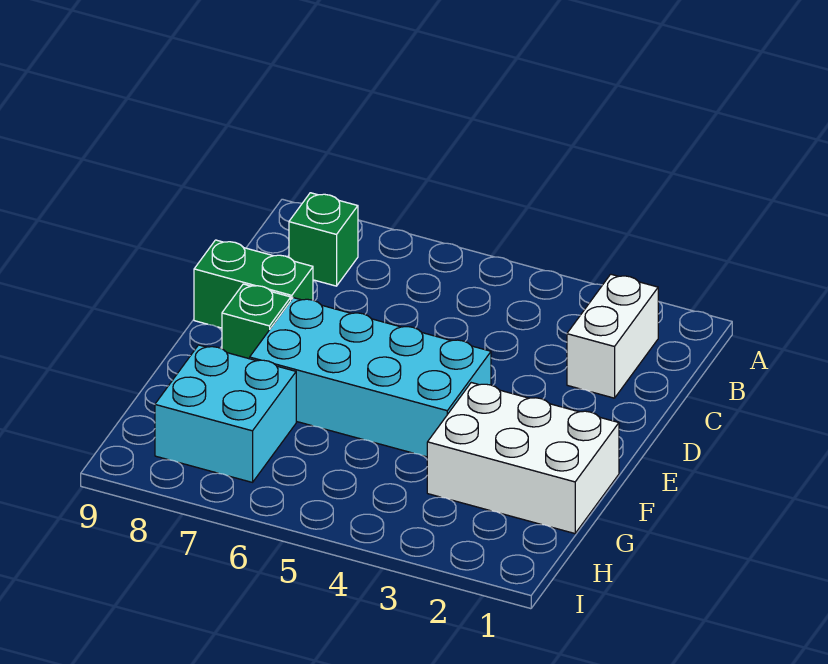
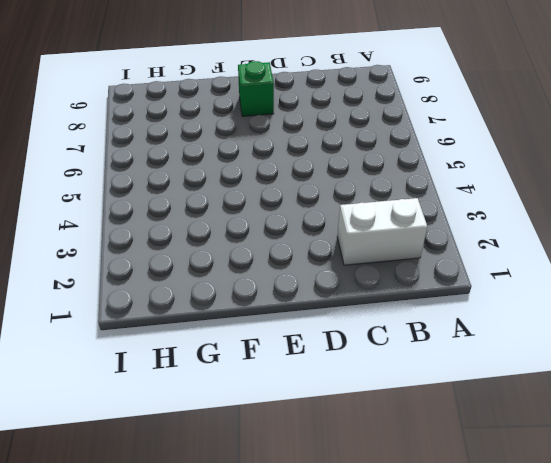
none -> green 1x1 brick [289,193,358,286]
none -> green 1x2 brick [194,240,313,328]

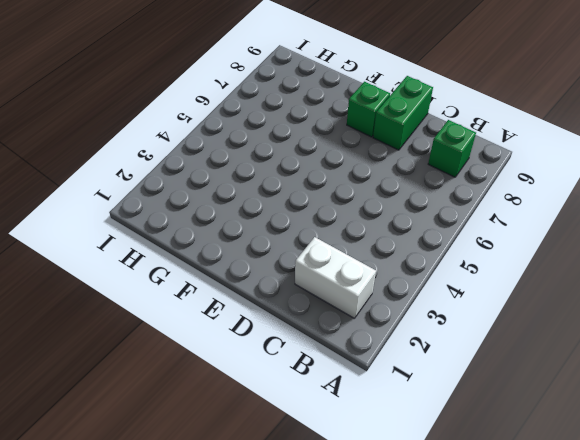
none -> cyan 2x4 brick [250,298,491,457]
none -> white 2x3 brick [427,383,619,533]

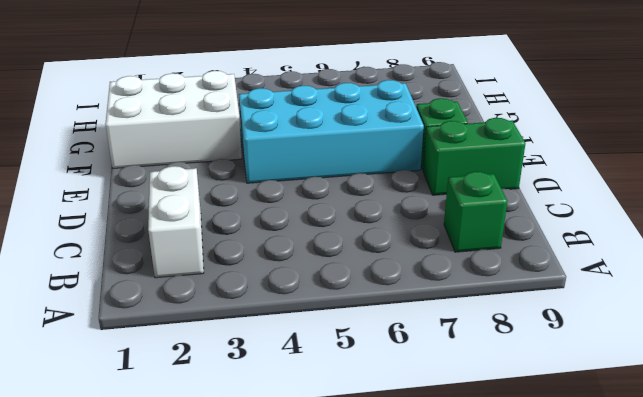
none -> cyan 2x2 brick [155,345,296,482]

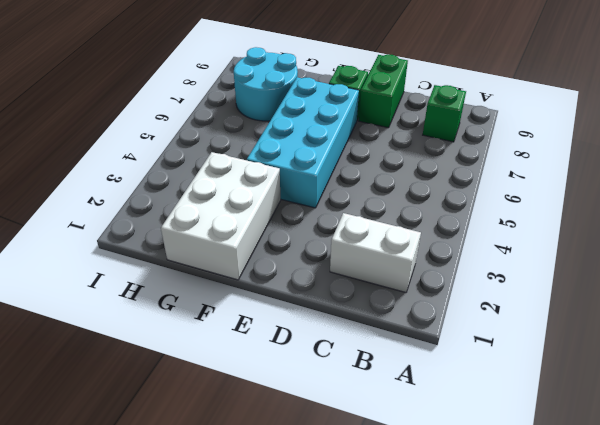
cyan 2x2 round brick [234,47,298,121] -> cyan 2x2 brick [155,345,296,482]

